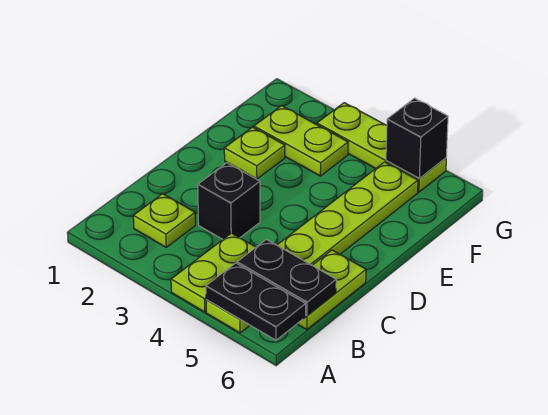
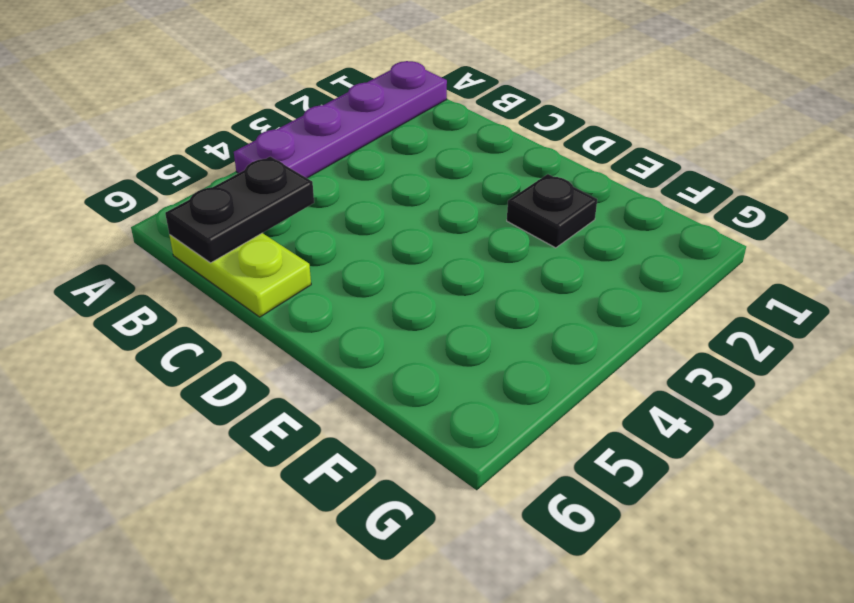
purple 1x4 plate [234,61,447,178] -> lime 1x2 plate [171,233,256,312]
black 1x1 plate [507,174,597,248] -> lime 1x1 plate [224,127,285,179]
none -> lime 1x6 plate [206,162,418,333]
none -> lime 1x1 plate [133,194,195,247]

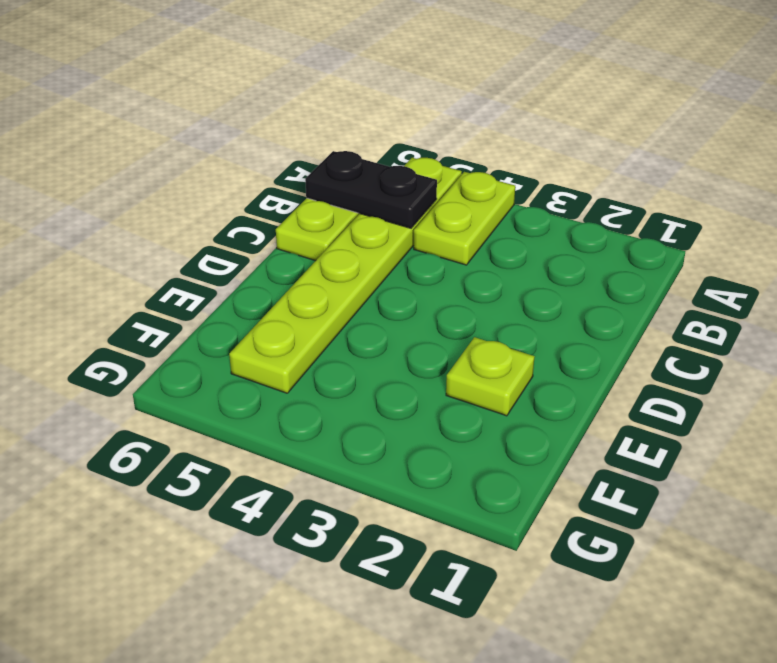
none -> lime 1x1 plate [133,194,195,247]
none -> black 1x1 brick [198,163,260,239]

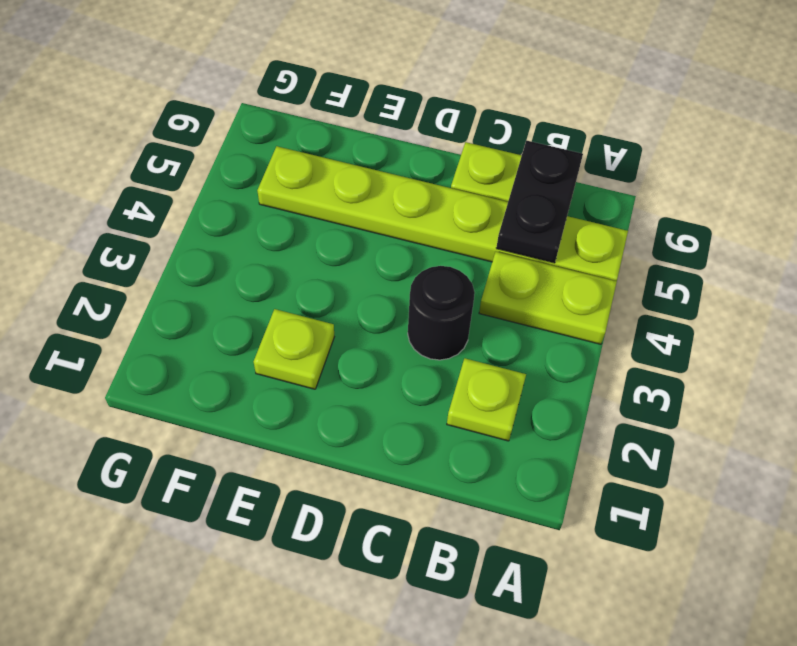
black 1x1 round brick [408,266,475,360] -> black 1x1 brick [198,163,260,239]
none -> lime 1x2 plate [254,106,348,176]
none -> lime 1x3 plate [317,103,446,192]

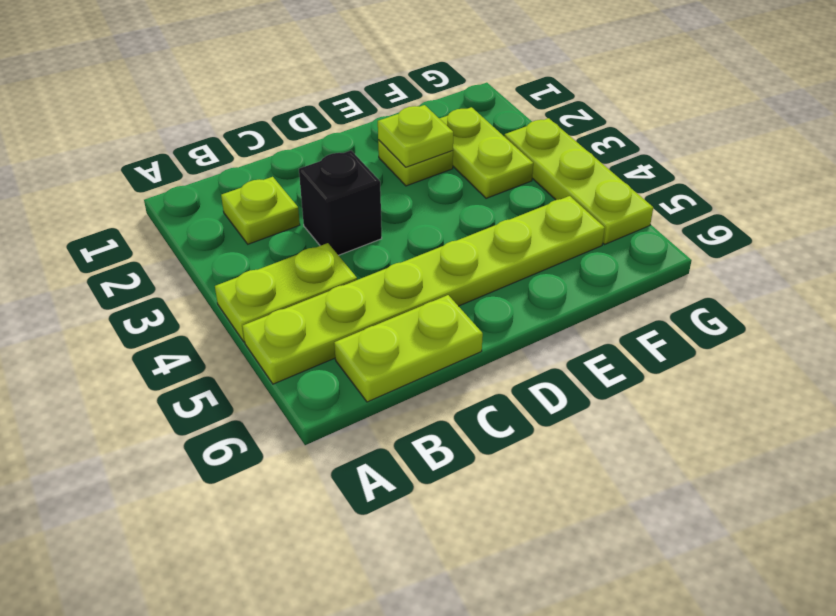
lime 1x1 plate [378,105,453,167] -> none
none -> black 1x2 plate [206,263,306,340]
none -> black 1x2 plate [237,239,336,316]

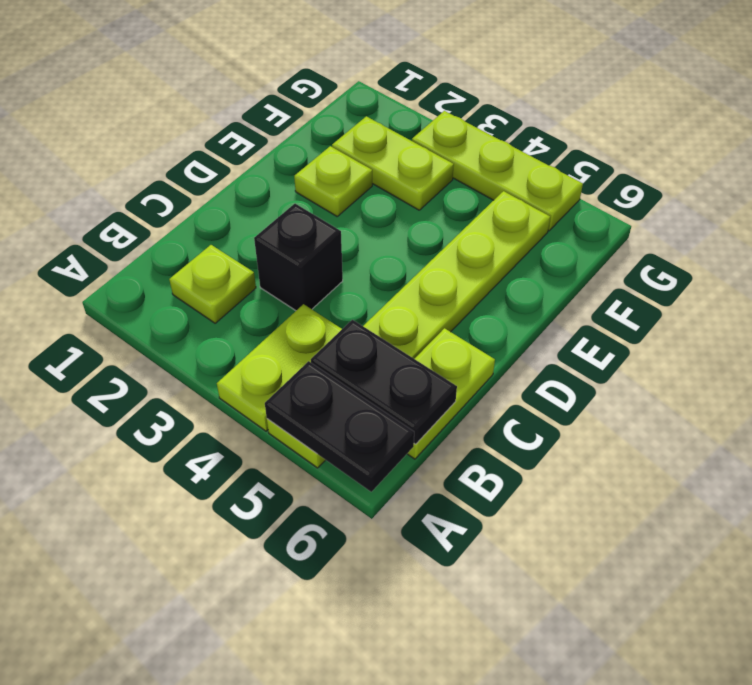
none -> black 1x1 brick [386,98,448,178]

